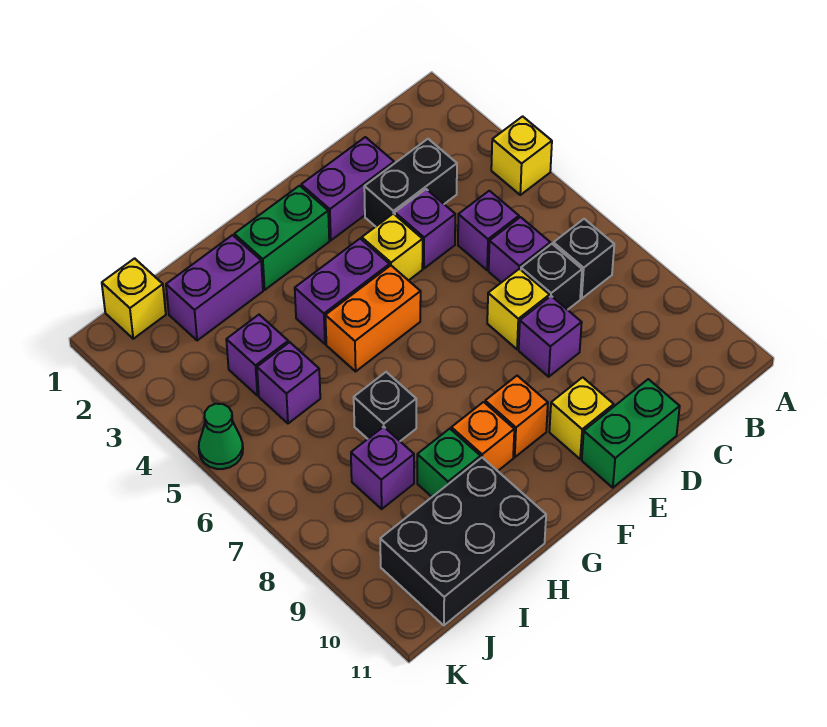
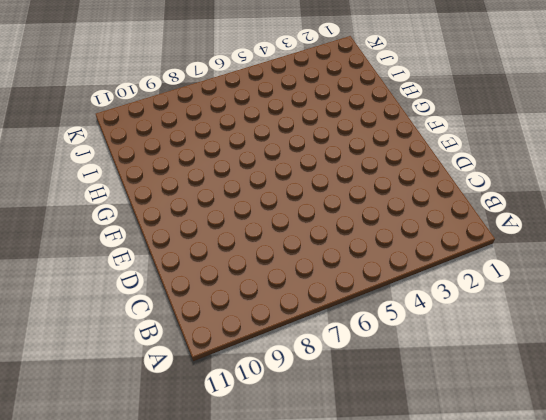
none -> yellow 1x1 brick [491,116,552,195]
none -> black 1x1 brick [553,219,614,298]
none -> black 1x2 brick [364,139,457,227]

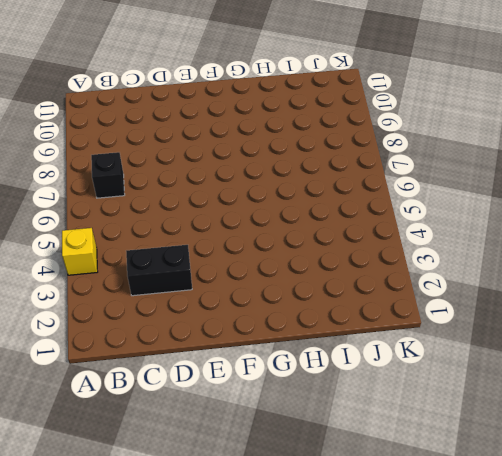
none -> purple 1x1 brick [458,191,519,270]
none -> purple 1x1 brick [489,217,550,283]
none -> black 1x1 brick [521,244,582,310]

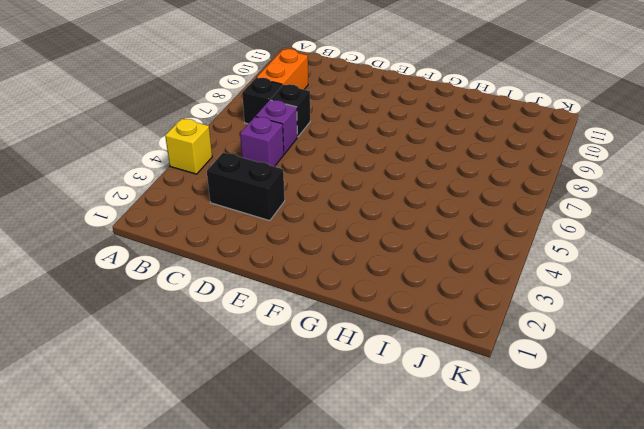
orange 1x2 brick [257,49,308,89] -> orange 1x2 brick turned to [325,266,421,371]
none -> purple 1x2 brick [301,137,394,240]
none -> purple 1x1 brick [395,189,455,268]
none -> yellow 1x1 brick [487,269,550,349]

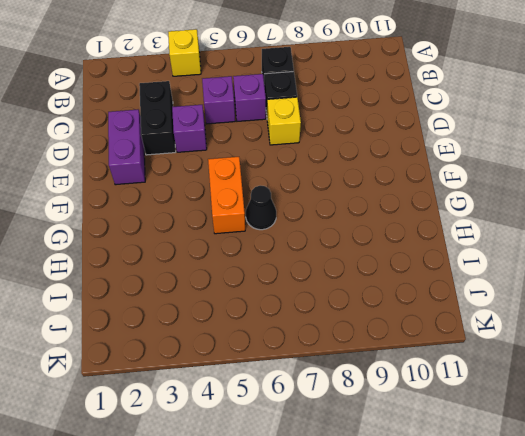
black 1x1 cone [246,186,276,230] -> none
none -> purple 1x1 brick [519,296,582,377]
none -> green 1x2 brick [582,379,680,488]
none -> yellow 1x1 brick [362,214,423,281]

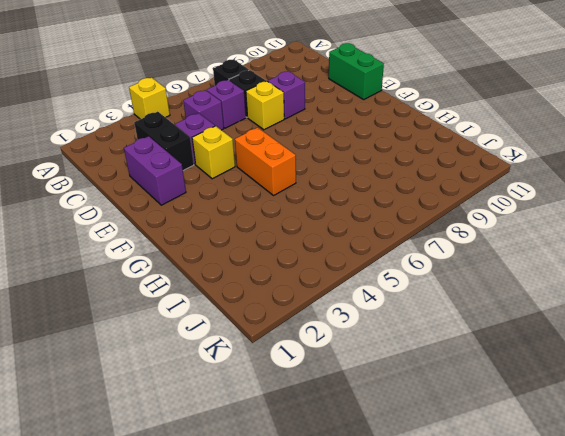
none -> yellow 1x1 brick [549,377,614,459]
none -> green 1x2 brick [234,186,329,290]
none -> purple 1x2 brick [295,239,389,344]

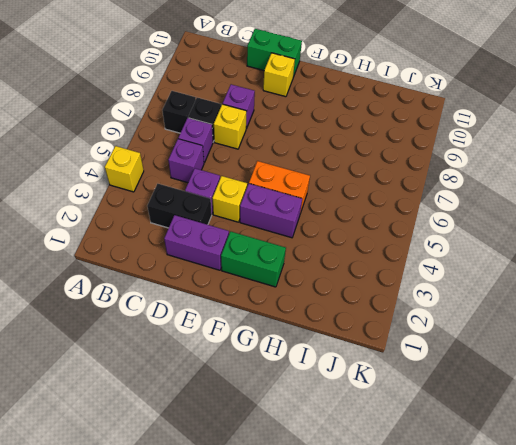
none -> orange 1x1 brick [485,376,548,457]
none -> orange 1x1 brick [451,402,514,471]
none -> purple 1x2 brick [166,235,263,341]

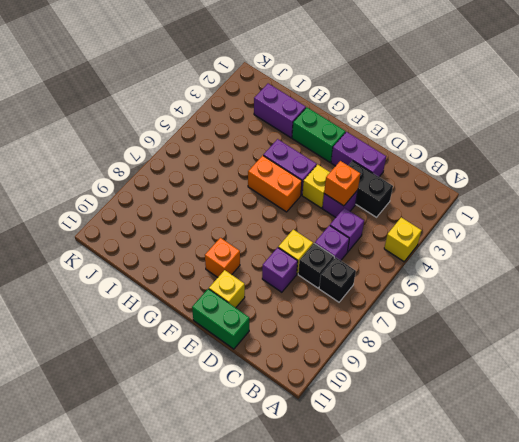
orange 1x1 brick [324,161,360,206] -> orange 1x1 brick moved to [451,402,514,471]
none -> black 1x1 brick [354,372,416,441]
none -> green 1x1 brick [417,429,481,497]
none -> black 2x3 brick [380,458,546,625]

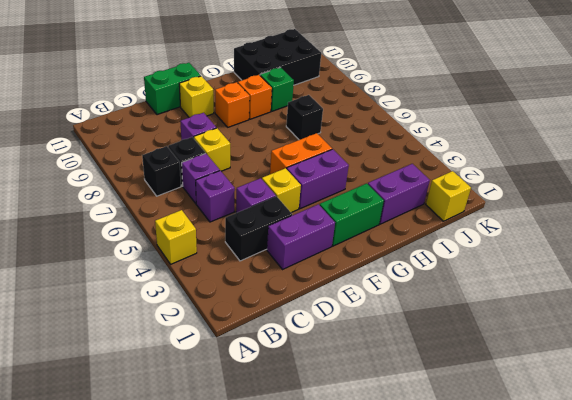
none -> purple 1x1 brick [226,315,288,396]
none -> purple 1x1 brick [257,342,320,423]
none -> purple 1x1 brick [351,427,414,509]

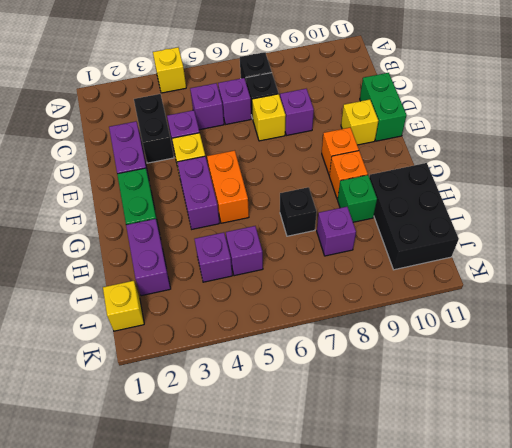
none -> green 1x1 cone [199,404,243,469]

